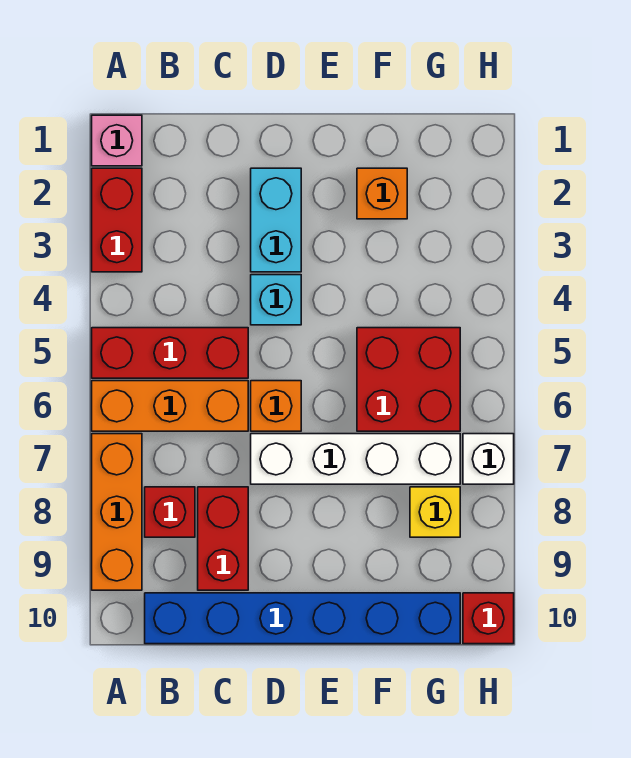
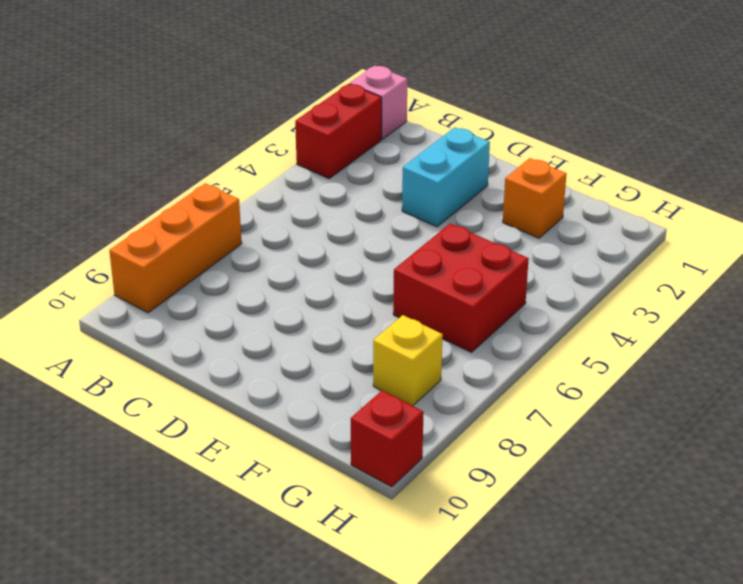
none -> red 1x3 brick [92,328,248,378]
none -> orange 1x3 brick [92,381,248,431]
none -> red 1x1 brick [145,487,195,537]

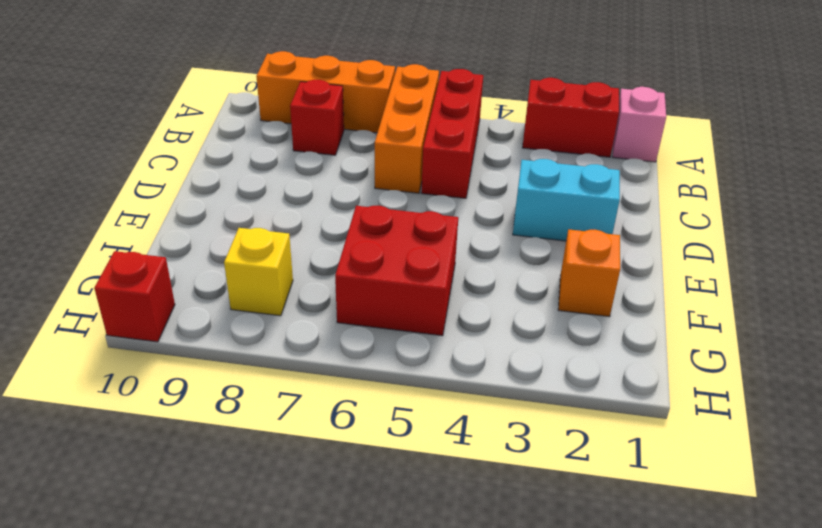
none -> blue 1x6 brick [145,593,460,644]
none -> red 1x2 brick [198,487,248,590]
none -> cyan 1x1 brick [251,275,301,325]

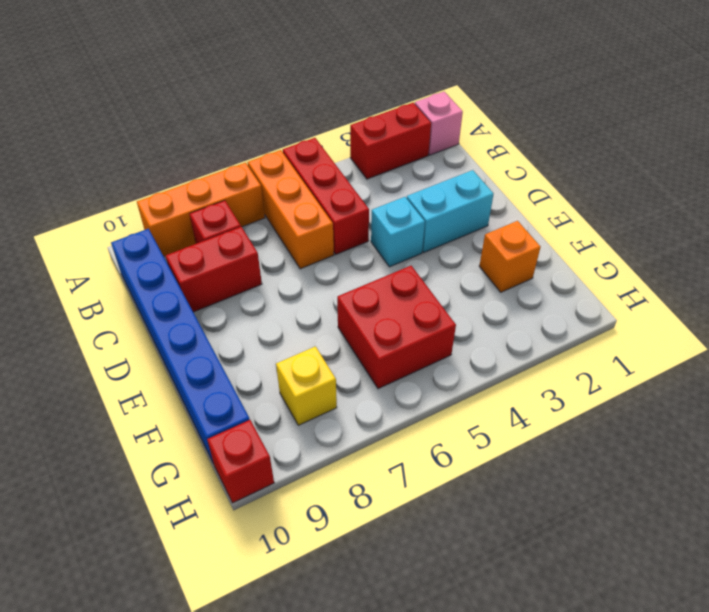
none -> orange 1x1 brick [251,381,301,431]
none -> white 1x4 brick [251,434,460,484]
none -> white 1x1 brick [463,434,514,484]

